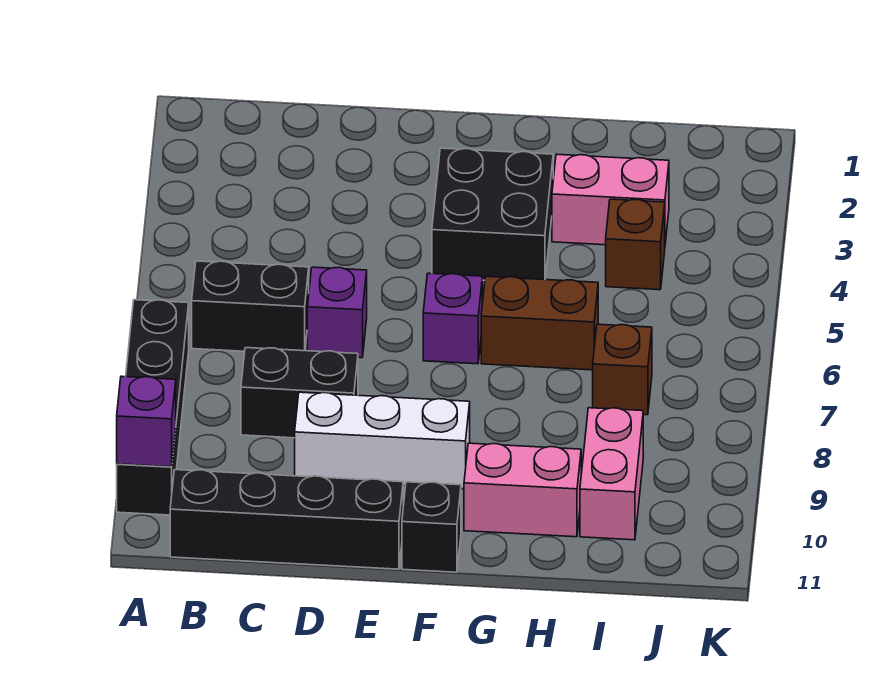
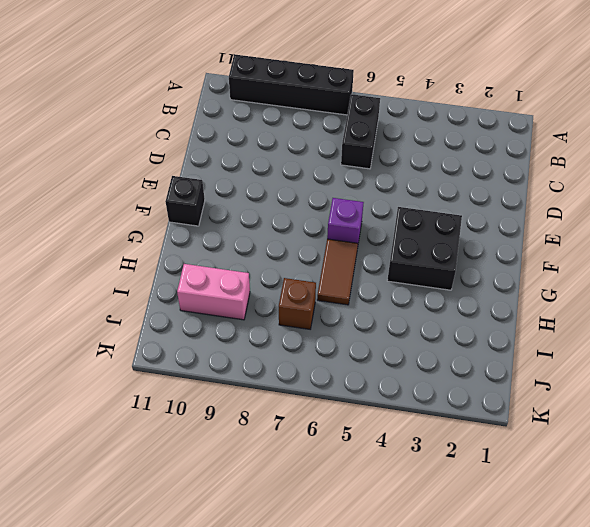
brown 1x2 tile [317,239,358,305] -> brown 1x2 brick [481,276,598,370]
none -> black 1x4 brick [170,470,403,569]
none -> black 1x2 brick [241,348,358,438]
none -> purple 1x1 brick [307,267,367,358]

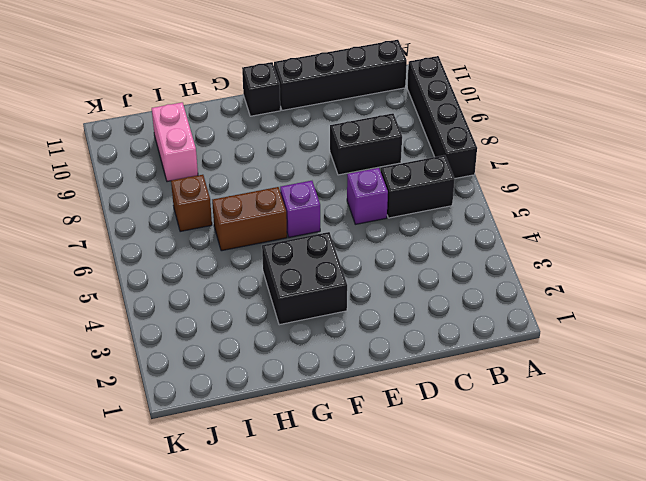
none -> white 1x3 brick [295,392,470,489]
none -> pink 1x2 brick [464,443,581,537]
none -> pink 1x2 brick [552,154,669,245]

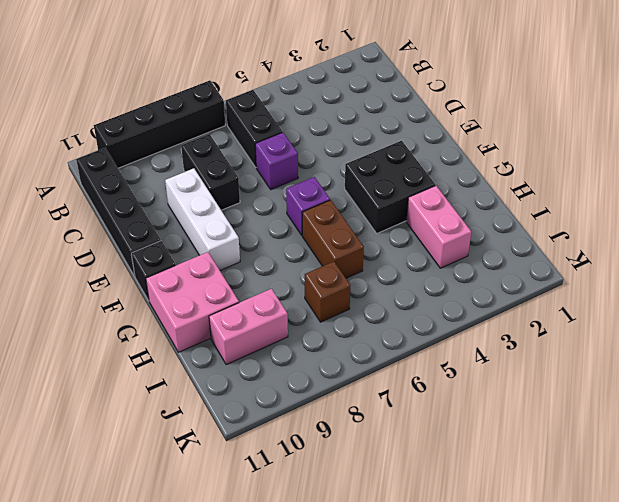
pink 2x2 brick [146,252,239,352] -> pink 1x2 brick [464,443,581,537]
none -> brown 1x1 brick [606,199,665,290]
none -> purple 1x1 brick [117,376,176,467]

